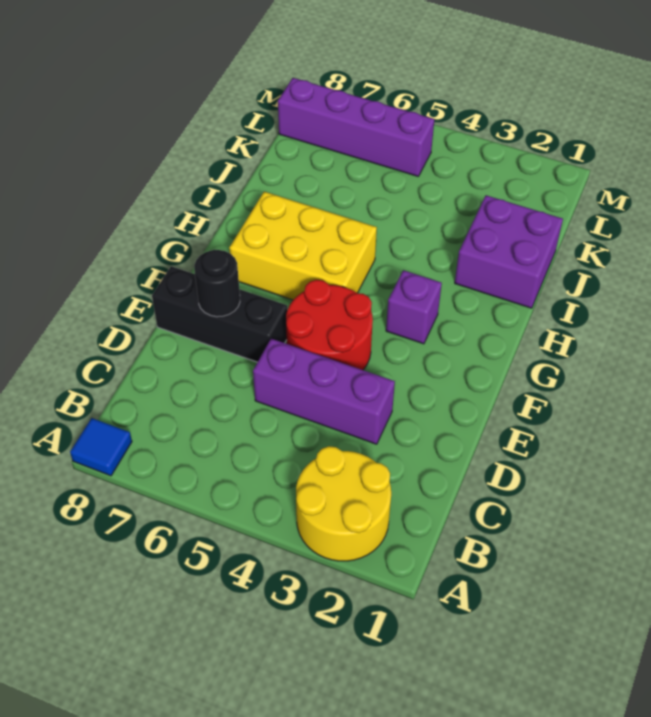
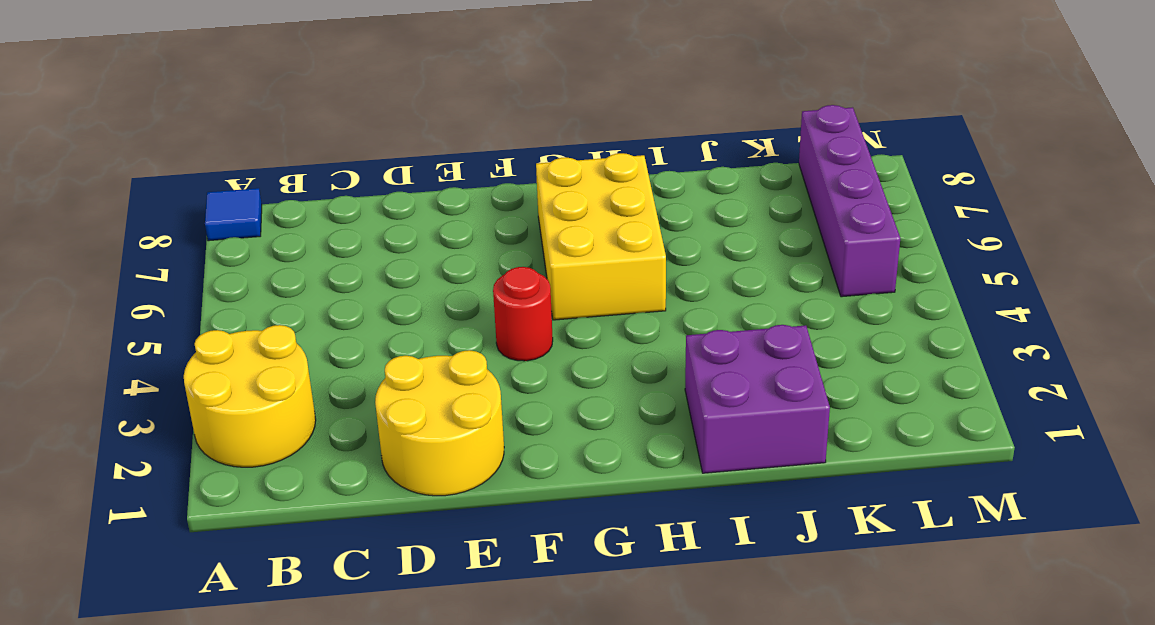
yellow 2x2 round brick [375,350,504,496] -> none
red 1x1 round brick [493,267,553,361] -> red 2x2 round brick [286,280,373,370]
none -> purple 1x3 brick [253,339,395,444]
none -> black 1x3 brick [152,266,287,362]

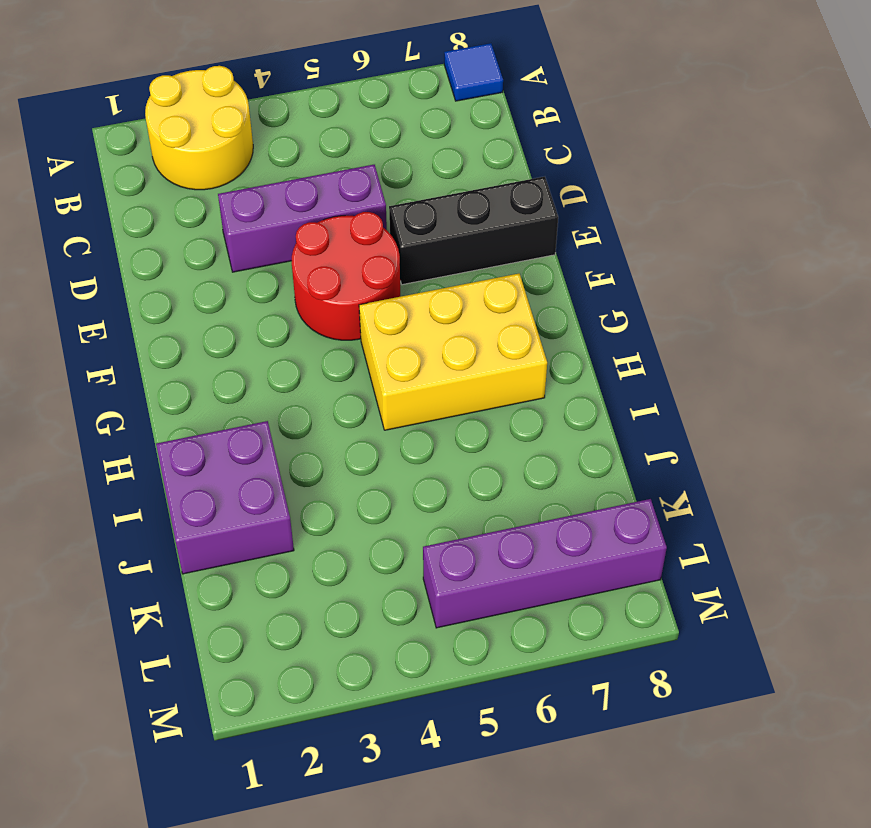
none -> purple 1x1 brick [386,270,442,344]
none -> black 1x1 round brick [194,250,240,317]

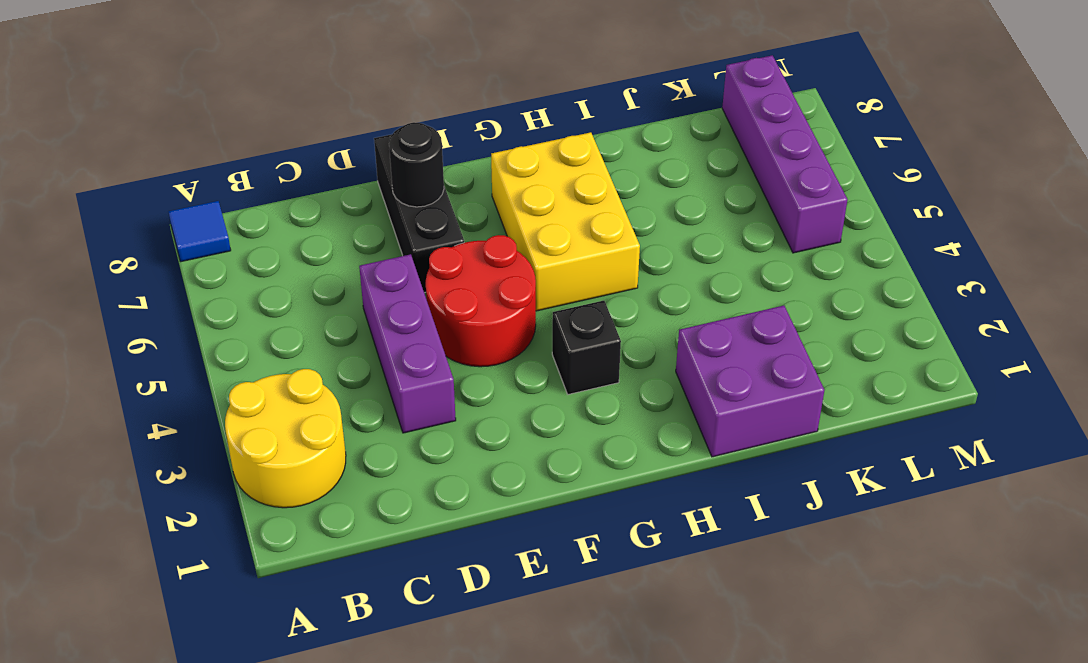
black 1x1 brick [552,301,621,394] -> purple 1x1 brick [386,270,442,344]

